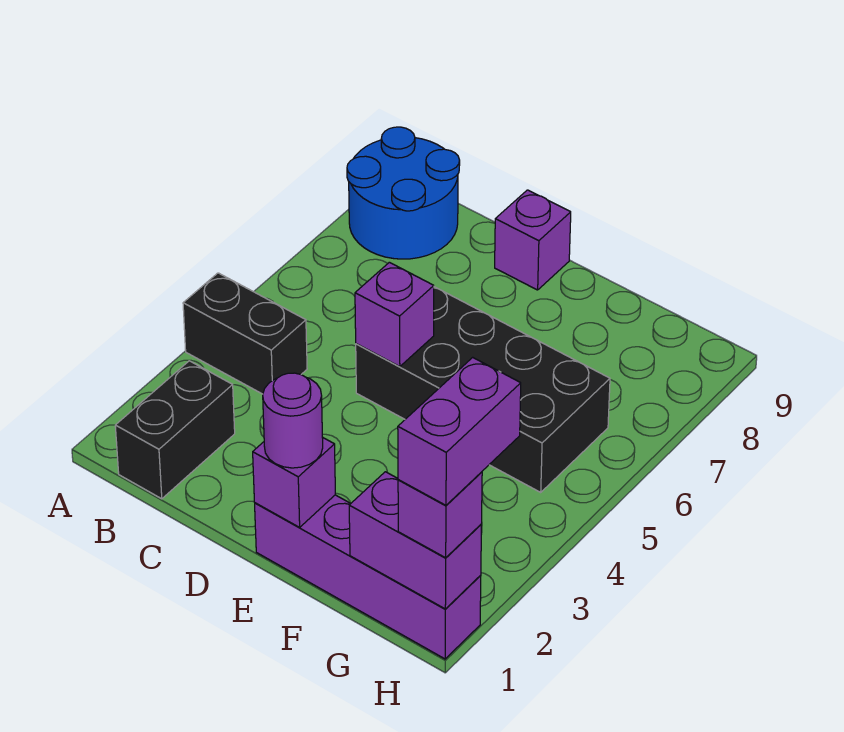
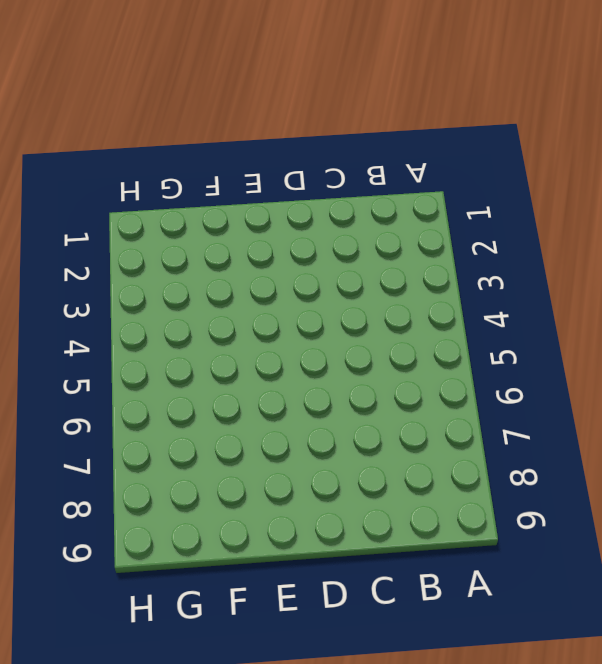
none -> black 1x2 brick [183,273,307,394]
none -> blue 2x2 round brick [347,127,460,259]
none -> black 1x2 brick [115,361,235,499]

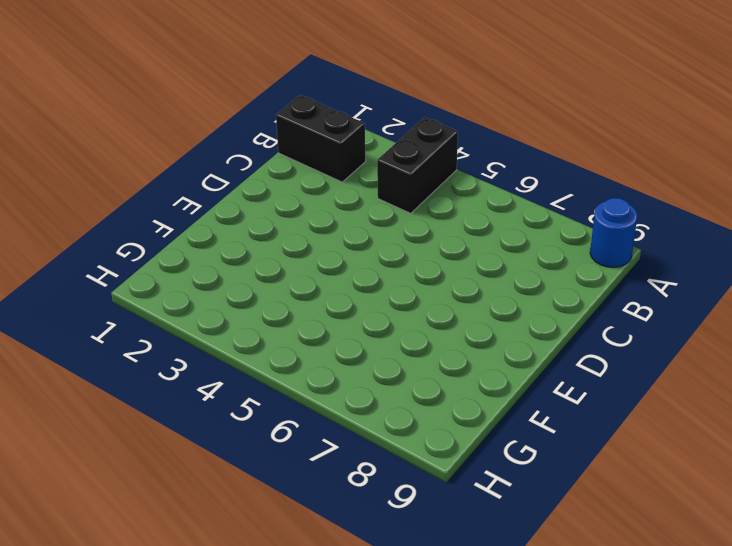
blue 1x1 round brick [590,198,637,268] -> blue 2x2 round brick [347,127,460,259]
none -> black 2x4 brick [356,287,610,492]
none -> purple 1x1 brick [495,190,571,290]
none -> purple 1x4 brick [255,495,481,659]

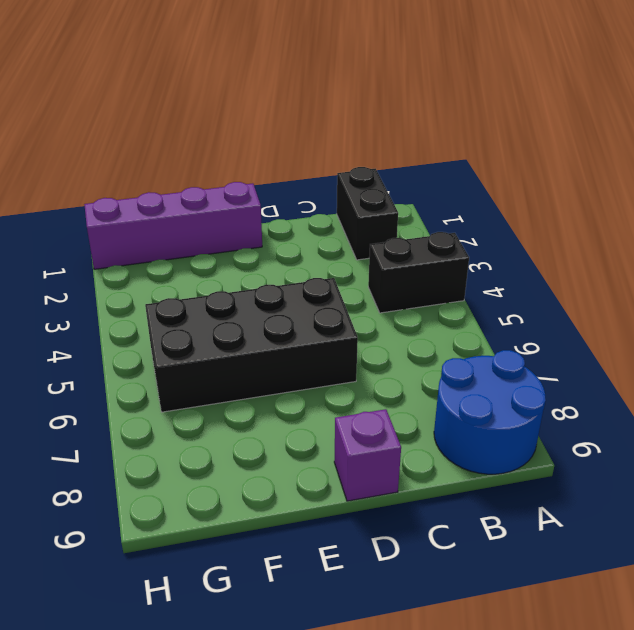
none -> purple 1x1 brick [355,262,434,367]
none -> purple 1x1 brick [253,437,335,527]
none -> purple 1x2 brick [349,472,482,609]

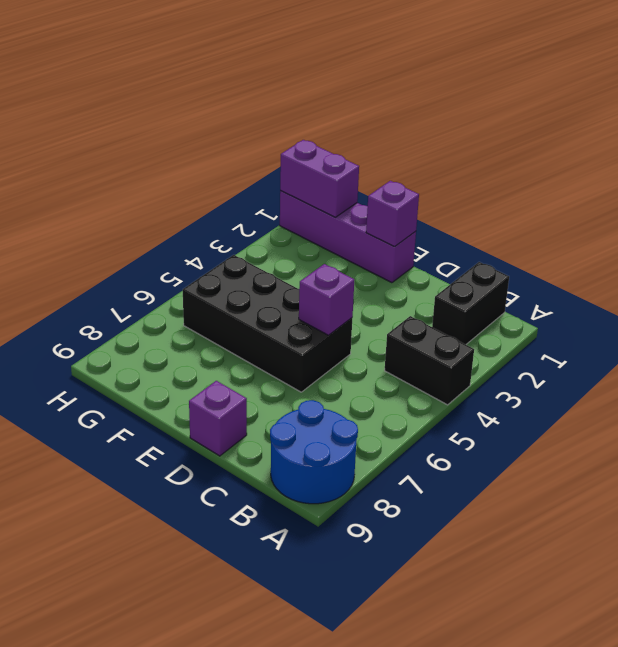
none -> purple 1x1 round brick [263,373,323,468]
none -> purple 1x1 brick [398,472,482,558]
none -> purple 1x2 brick [398,357,521,505]

